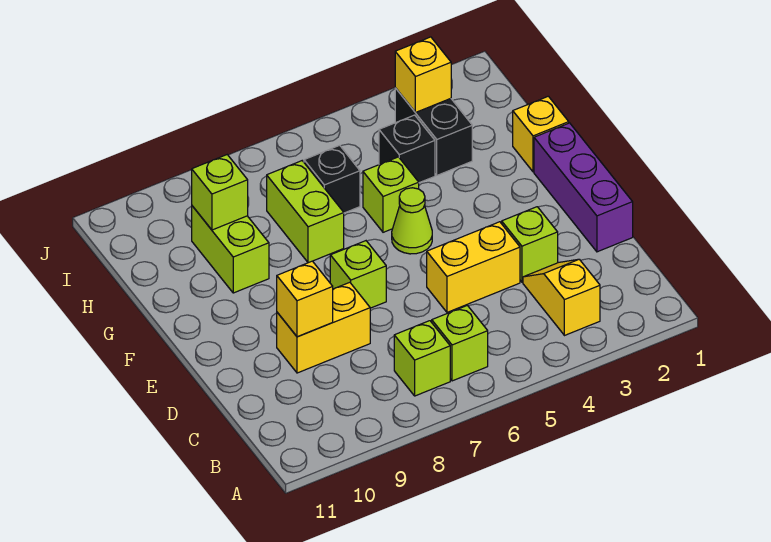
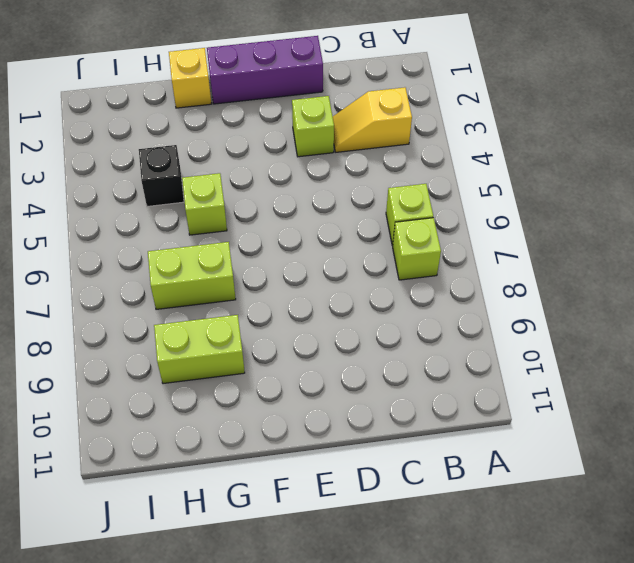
none -> yellow 1x2 brick [427,222,520,312]
none -> yellow 1x2 brick [277,282,370,373]
none -> lime 1x1 brick [330,241,386,308]

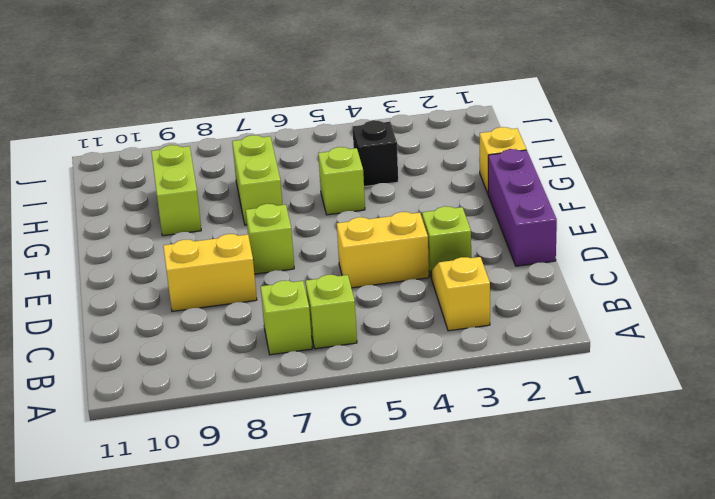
none -> lime 1x1 cone [392,188,432,254]
none -> black 1x2 brick [395,88,472,175]
none -> black 1x1 brick [304,145,360,213]

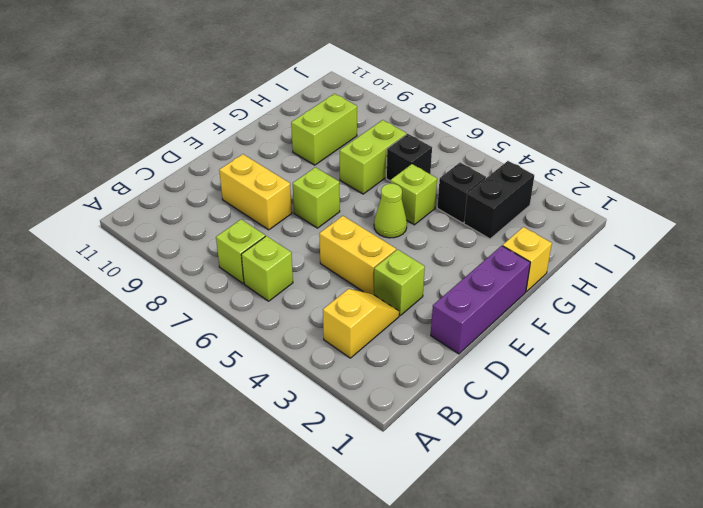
none -> yellow 1x1 brick [277,261,333,337]
none -> lime 1x1 brick [192,155,248,230]
none -> yellow 1x1 brick [395,37,451,112]

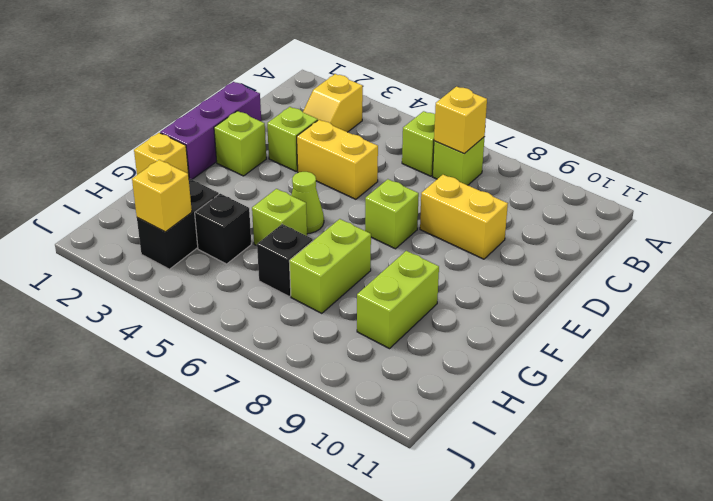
yellow 1x1 brick [434,87,487,154] -> yellow 1x1 brick moved to [277,261,333,337]
lime 1x1 brick [214,111,266,176] -> lime 1x1 brick moved to [192,155,248,230]

